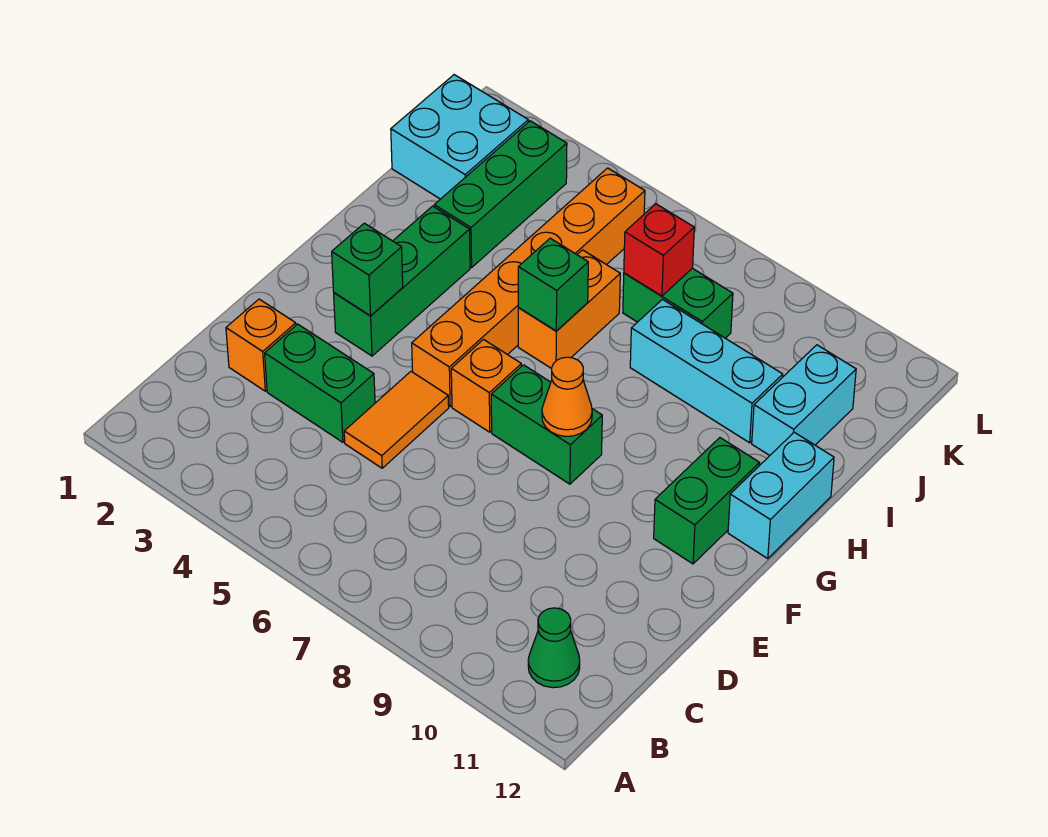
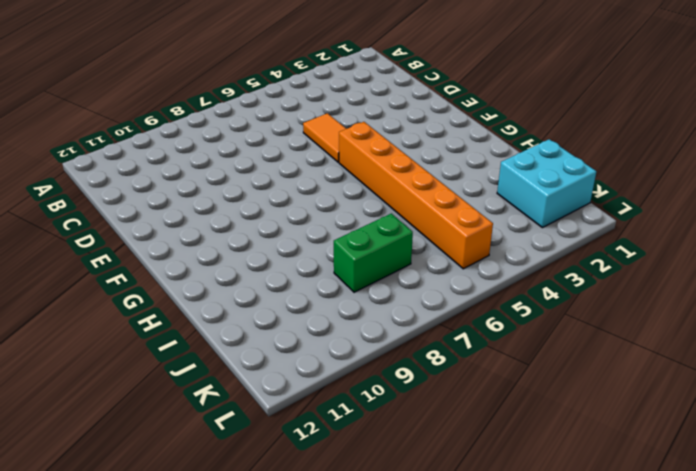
none -> green 1x1 cone [528,608,580,688]
none -> orange 1x1 brick [226,299,296,391]
none -> green 1x2 brick [265,324,375,442]

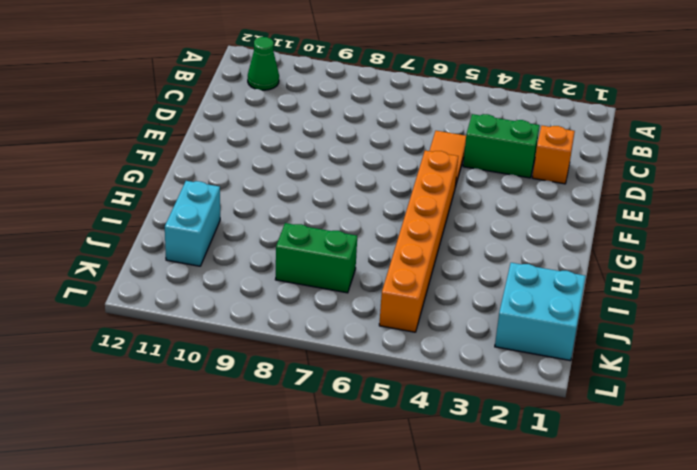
none -> green 1x3 brick [334,206,470,356]
none -> orange 1x1 brick [451,340,521,432]
none -> green 1x2 brick [491,365,602,484]

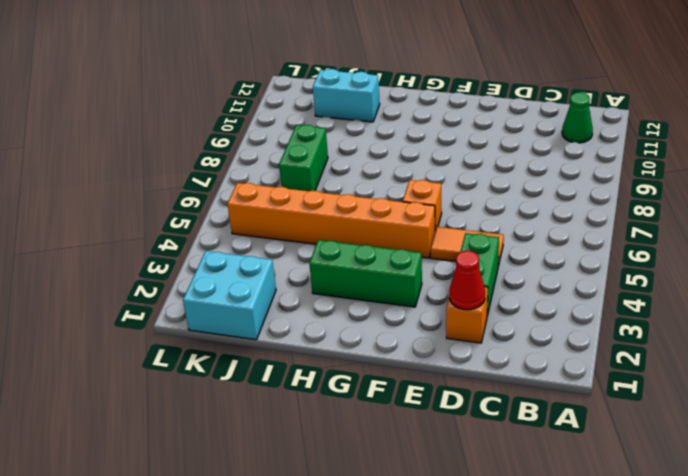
red 1x1 cone [449,251,485,310] -> none
none -> green 1x2 brick [491,365,602,484]
none -> green 1x2 brick [654,438,759,564]
none -> cyan 1x2 brick [728,432,834,559]

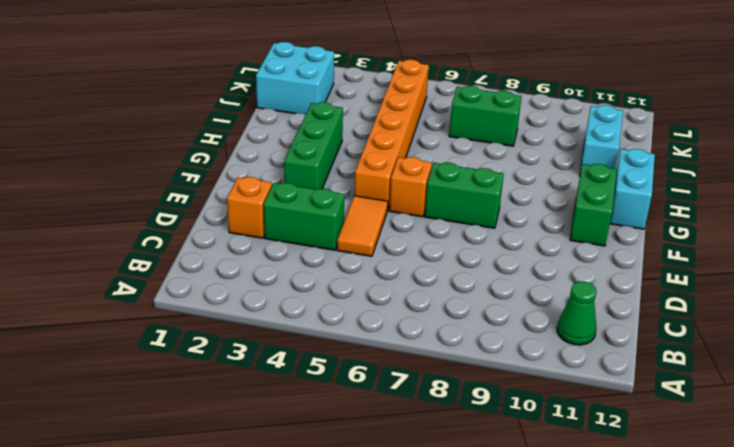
none -> orange 1x2 brick [518,250,620,369]
none -> green 1x3 brick [434,121,567,268]
none -> cyan 1x3 brick [630,299,783,443]

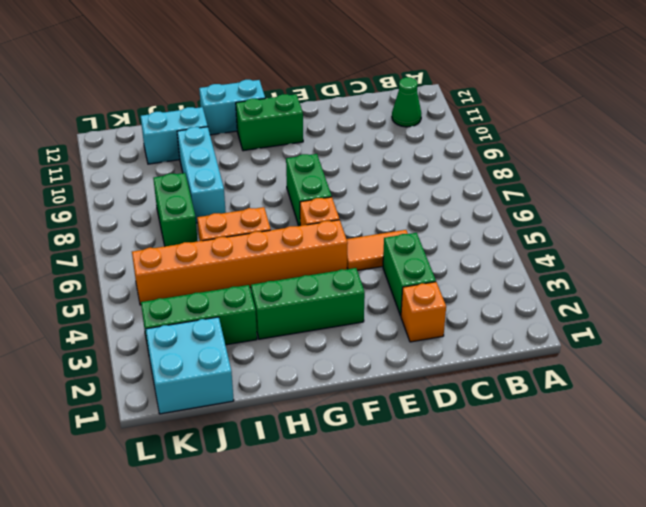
none -> green 1x1 brick [332,223,403,316]
none -> orange 1x1 cone [542,357,592,436]
none -> green 1x1 brick [518,238,588,331]

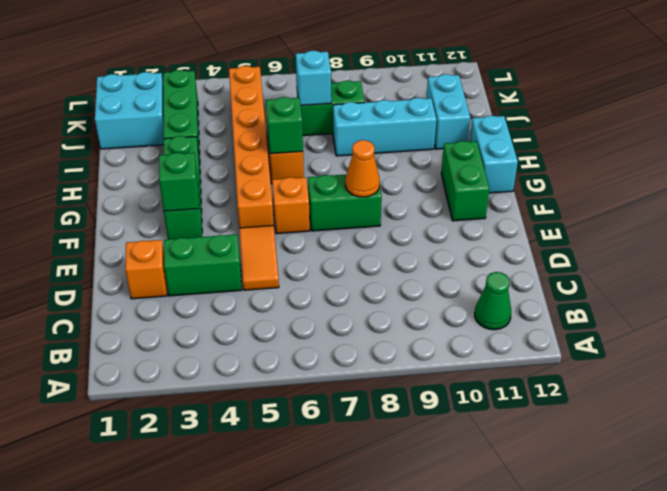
cyan 1x1 brick [296,51,331,105] -> red 1x1 brick [624,204,694,296]

